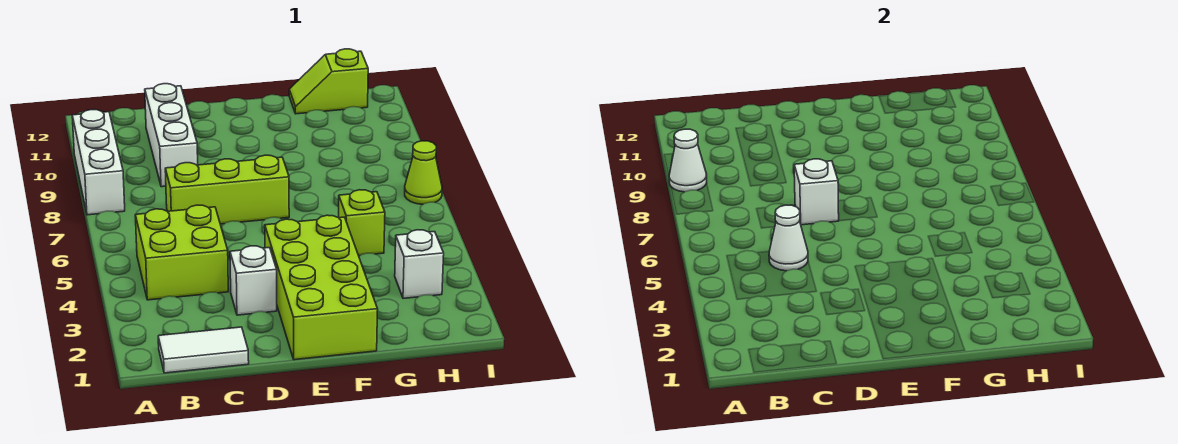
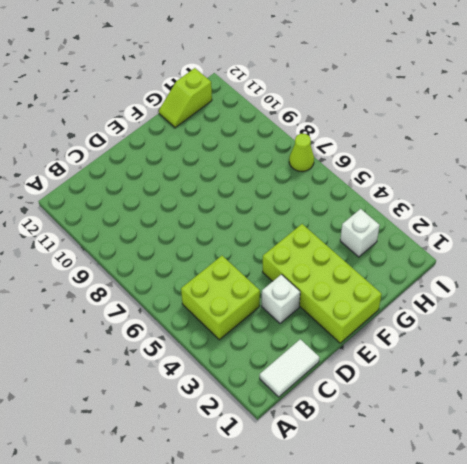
none -> white 1x3 brick [72,110,125,215]
none -> lime 1x3 brick [165,155,289,224]
none -> white 1x3 brick [145,84,198,187]

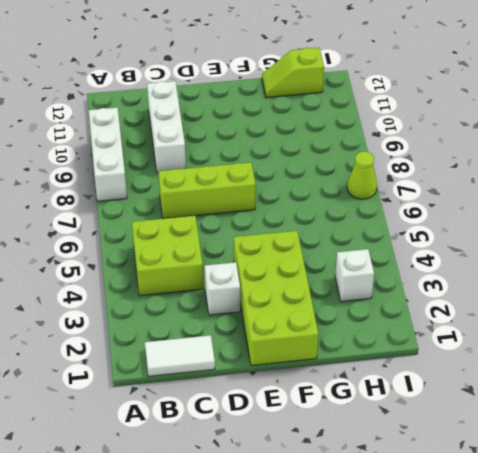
none -> lime 1x1 brick [339,190,385,256]
none -> white 1x1 cone [669,129,707,192]
none -> white 1x1 cone [769,205,808,271]

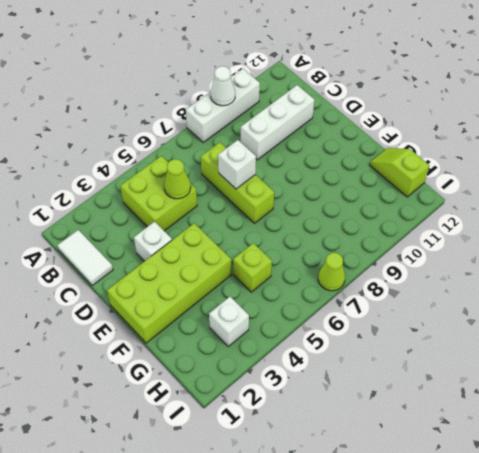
lime 1x1 cone [164,159,191,199] -> white 1x1 cone [769,205,808,271]

